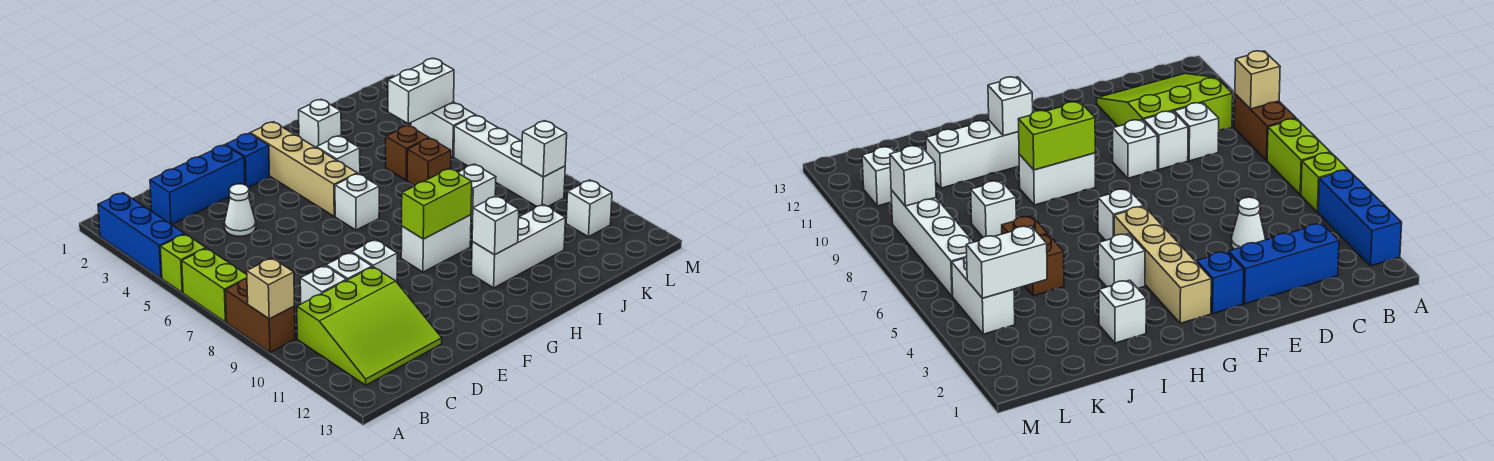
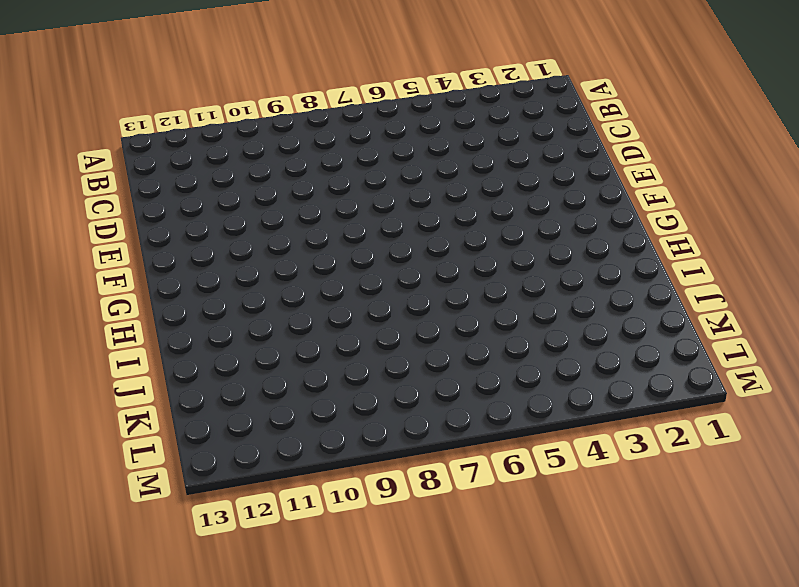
none -> blue 1x3 brick [98,193,184,278]
none -> lime 1x1 brick [160,234,206,292]
none -> lime 1x2 brick [182,248,247,322]

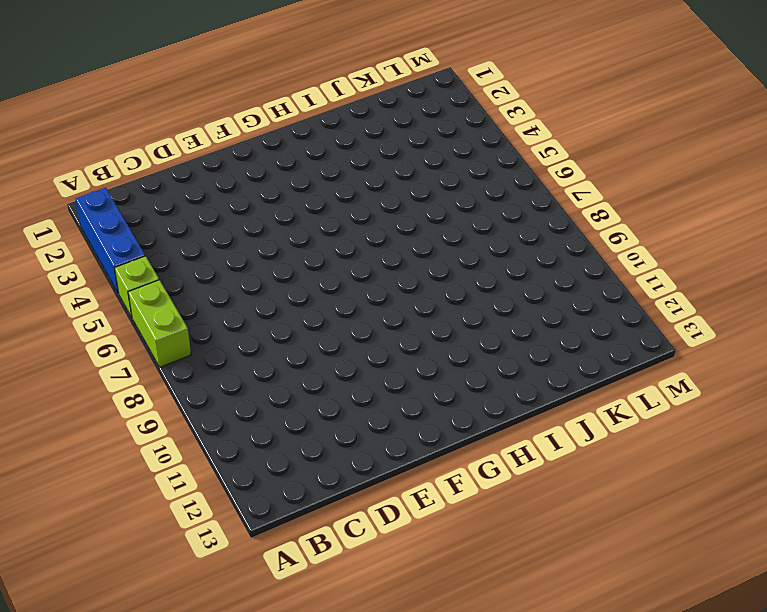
none -> brown 1x2 brick [225,279,295,352]
none -> lime 3x3 slope [297,267,442,385]
none -> blue 1x3 brick [150,145,245,225]

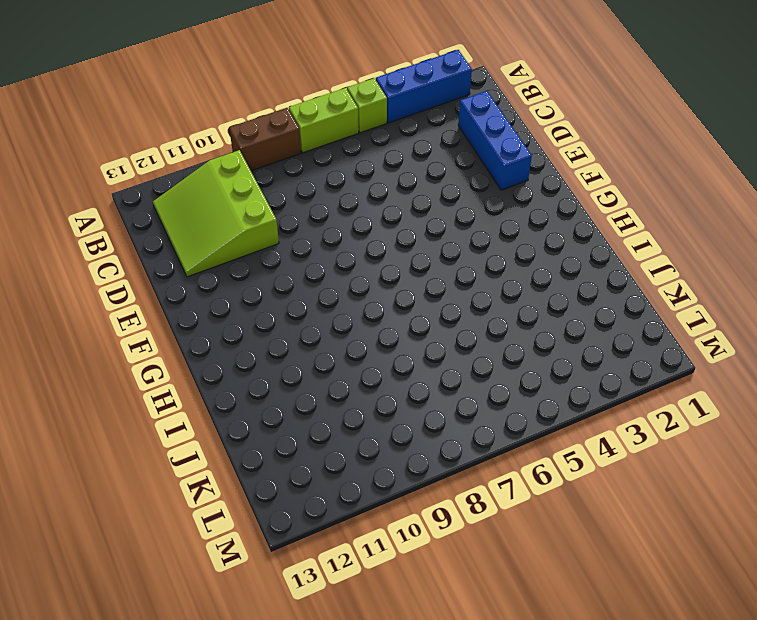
none -> white 1x1 brick [300,266,347,304]
none -> white 1x1 cone [224,184,256,236]
none -> white 1x1 brick [326,252,372,280]

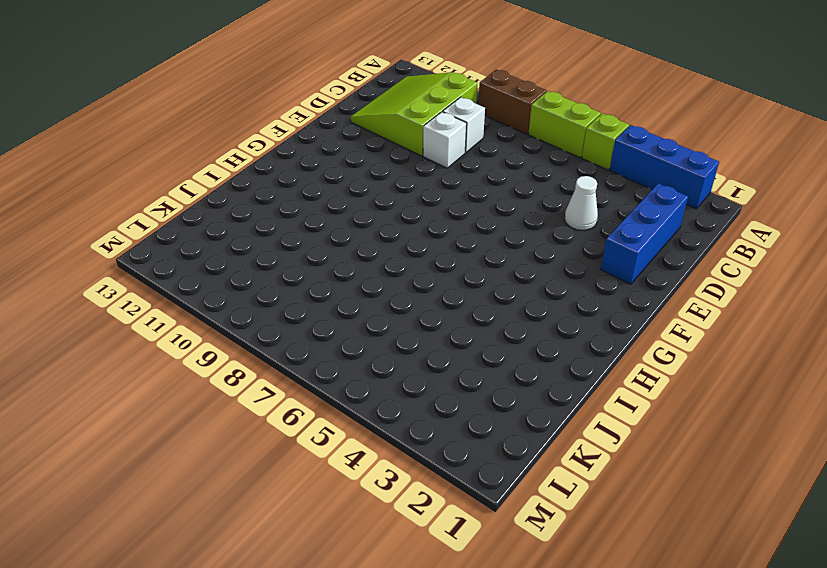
none -> white 1x1 brick [352,240,397,282]
none -> blue 1x1 brick [226,133,270,188]
none -> tan 1x4 brick [250,122,357,216]

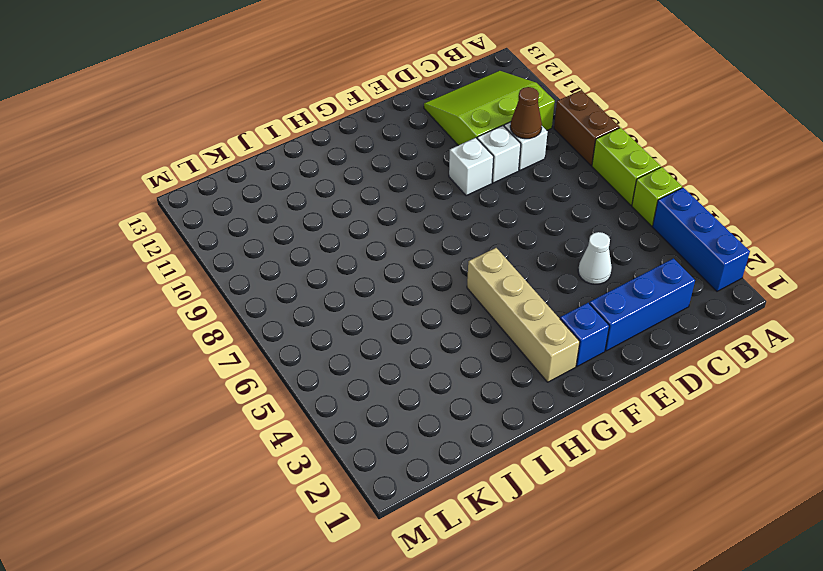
brown 1x1 cone [510,87,542,139] -> none
none -> white 1x1 brick [335,174,379,230]
none -> white 1x2 brick [401,215,471,272]
none -> white 1x1 brick [316,136,360,174]

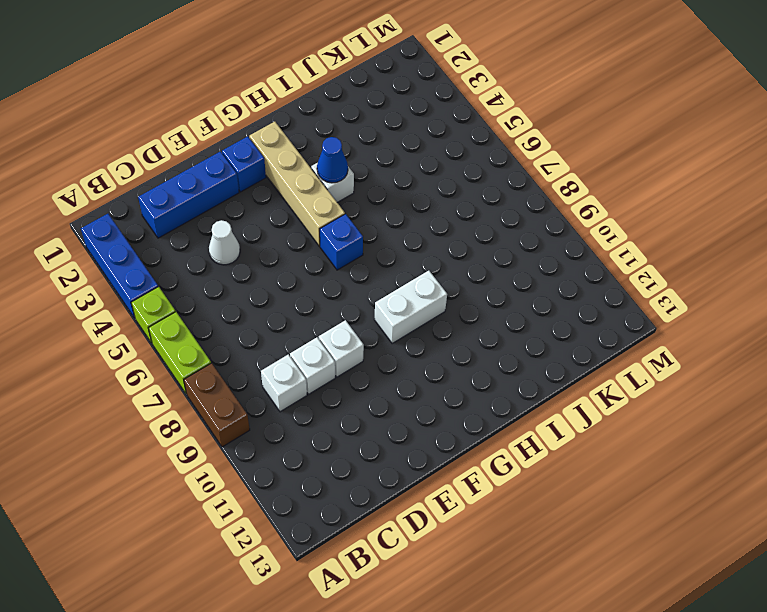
blue 1x1 brick [320,214,363,270] -> white 1x1 brick [335,174,379,230]
blue 1x1 cone [317,137,348,183] -> none
none -> lime 3x3 slope [297,267,442,385]
none -> white 1x3 brick [472,204,565,288]
none -> white 1x1 brick [299,99,341,147]

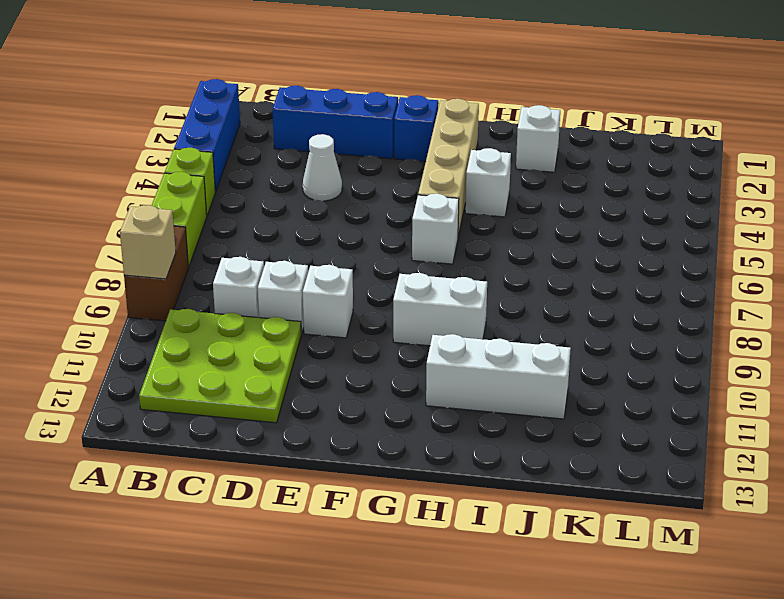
lime 3x3 plate [139,309,302,423] -> lime 3x3 slope [297,267,442,385]
none -> brown 1x1 brick [386,125,429,180]
none -> brown 1x1 brick [407,138,451,186]
none -> white 1x1 brick [458,164,496,220]

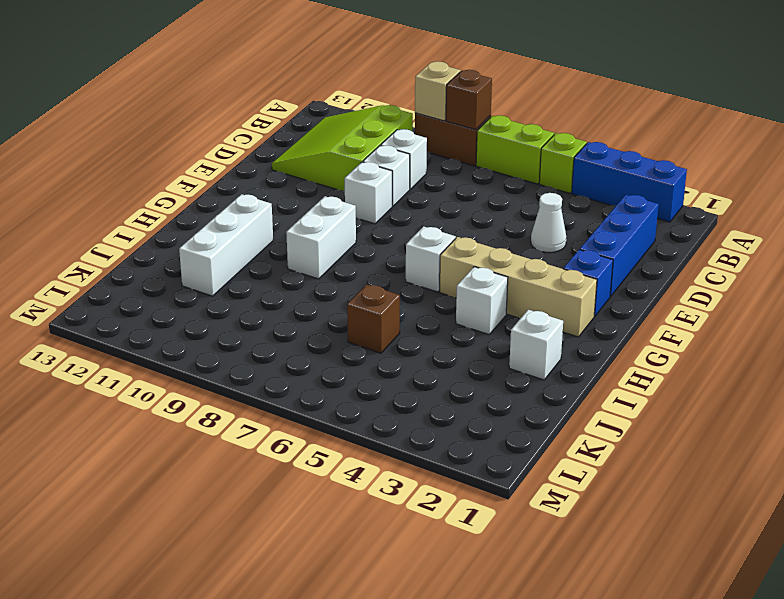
brown 1x1 brick [446,70,492,130] -> brown 1x1 brick moved to [386,125,429,180]
none -> white 1x1 brick [458,164,496,220]
none -> white 1x2 brick [411,102,475,157]
none -> white 1x4 brick [454,115,565,206]

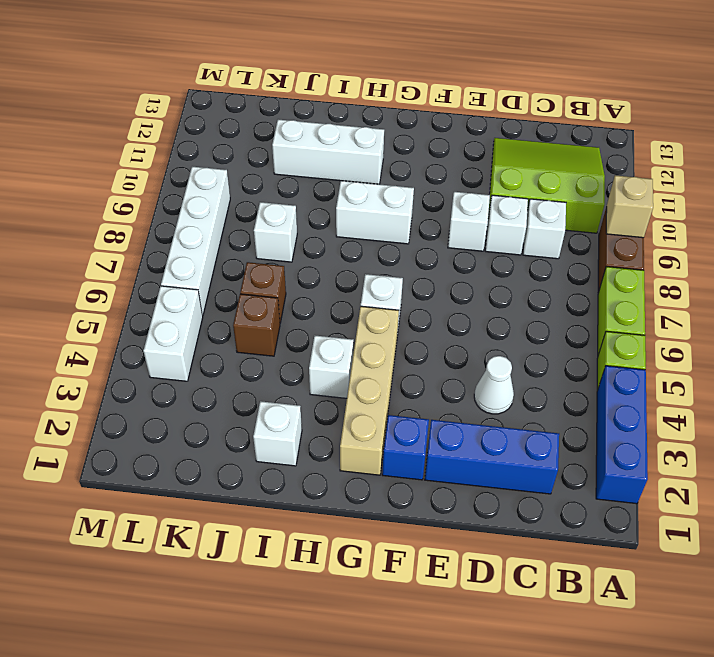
none -> white 1x1 brick [566,180,612,237]
none -> lime 1x2 brick [402,169,472,239]
none -> white 1x1 brick [472,196,519,255]

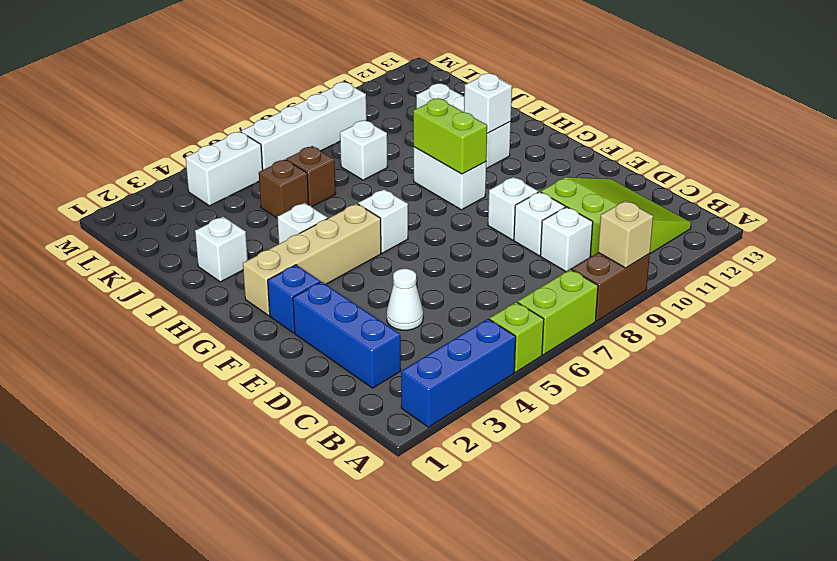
none -> white 1x1 brick [566,180,612,237]
none -> white 1x2 brick [388,58,454,124]
none -> white 1x1 brick [522,121,567,177]

